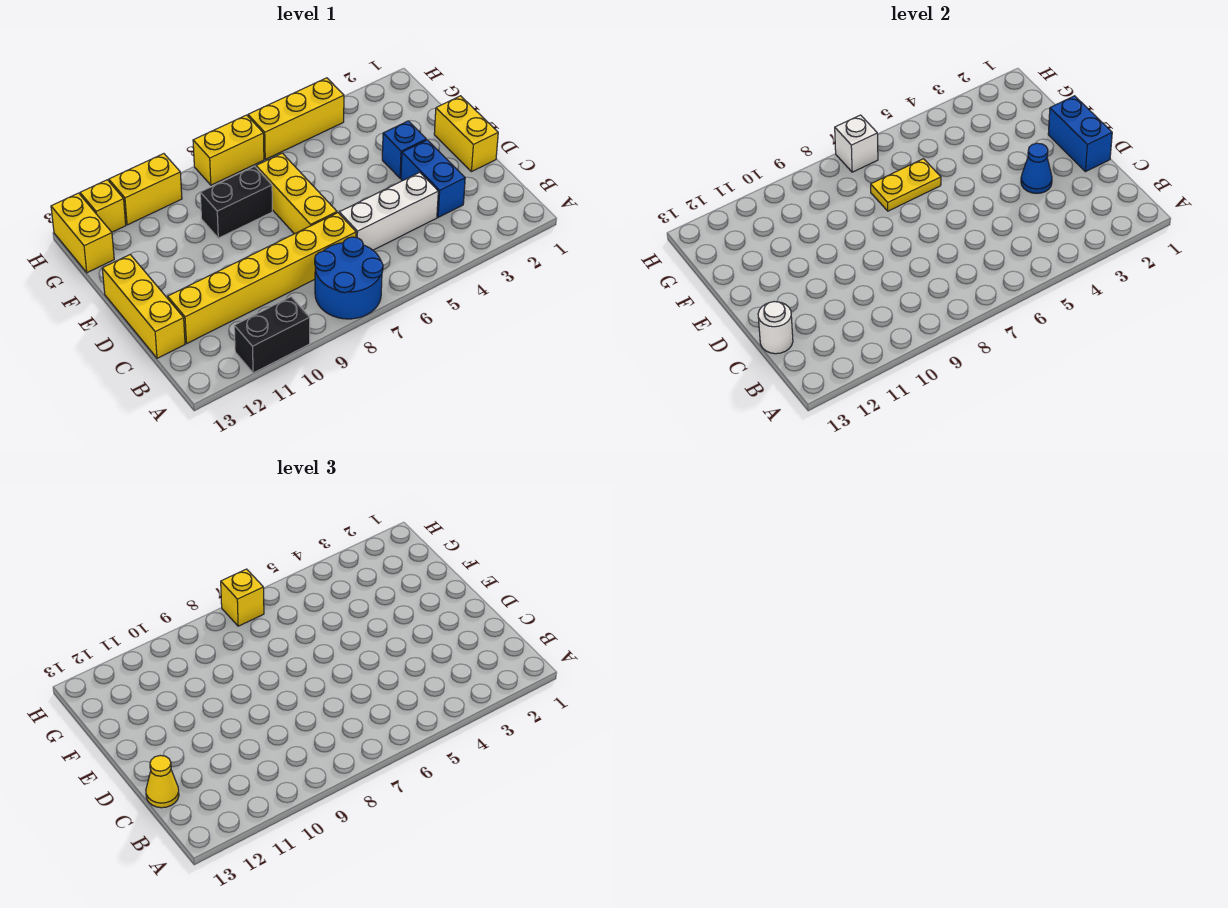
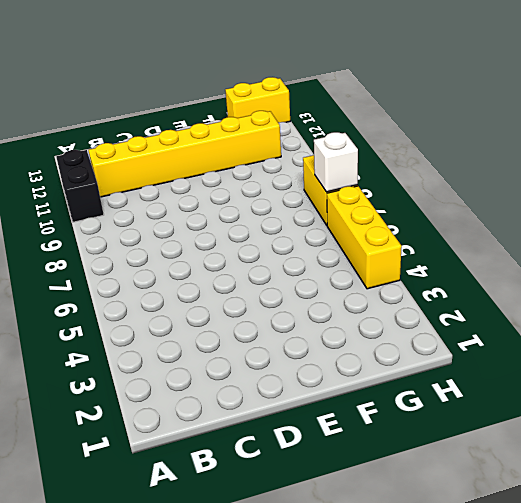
yellow 1x6 brick [88,111,281,197] -> yellow 1x6 brick turned to [168,213,356,343]
none -> blue 2x2 round brick [315,237,383,319]
none -> blue 1x2 brick [401,140,465,217]
none -> white 1x3 brick [339,172,438,250]

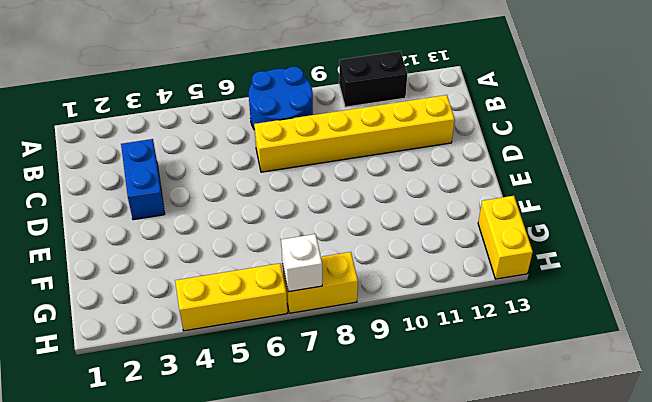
none -> white 1x3 brick [339,172,438,250]
none -> yellow 1x3 brick [102,255,185,358]
none -> yellow 1x2 brick [434,96,498,172]

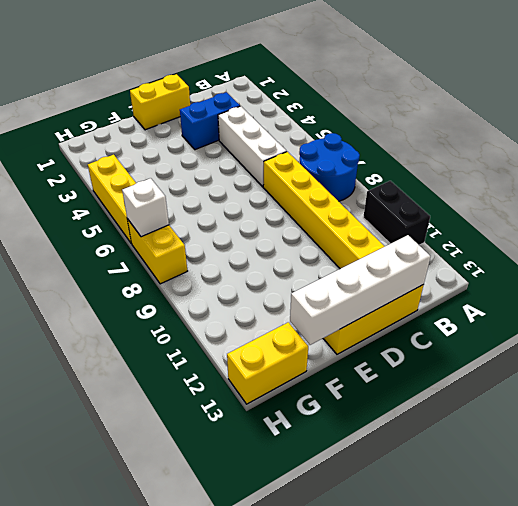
white 1x4 brick [290,235,431,345] -> white 1x1 round brick [758,302,793,354]
none -> yellow 1x3 brick [256,153,337,234]
none -> blue 1x1 brick [382,121,426,178]
none -> black 1x2 brick [200,166,272,238]

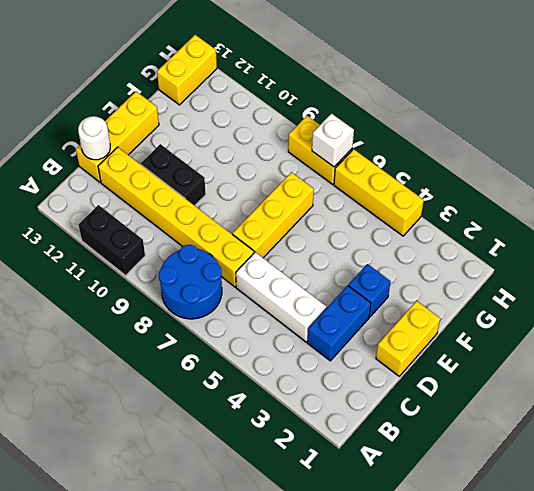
black 1x2 brick [141,144,206,206] -> black 1x2 brick moved to [200,166,272,238]
none -> yellow 1x2 brick [109,154,182,225]
none -> yellow 1x1 brick [80,180,126,232]
none -> blue 1x2 brick [1048,96,1112,172]

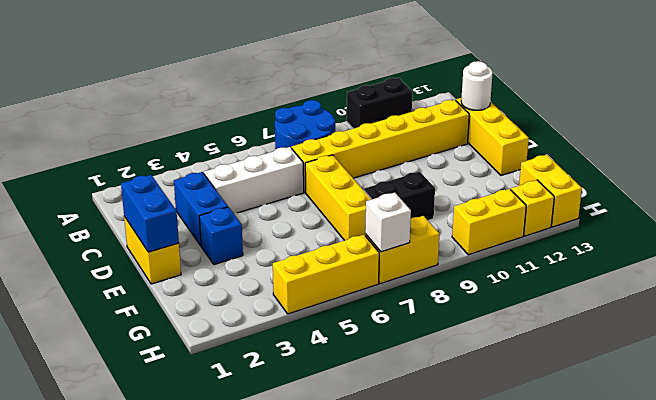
none -> blue 1x1 cone [1021,143,1052,193]
none -> yellow 1x2 plate [871,159,941,211]
none -> yellow 1x1 cone [146,756,179,808]

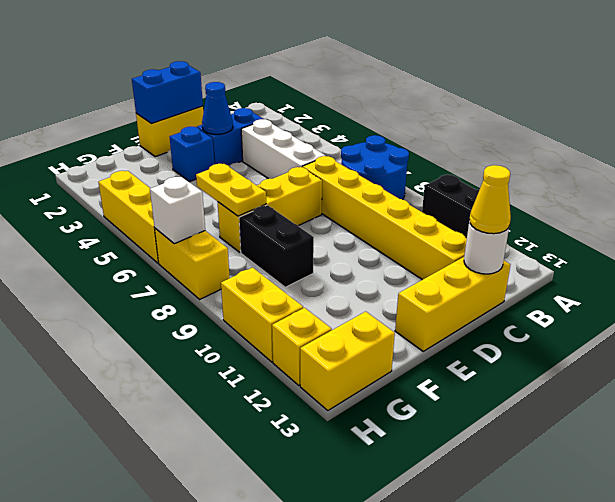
none -> yellow 1x1 brick [221,569,264,626]

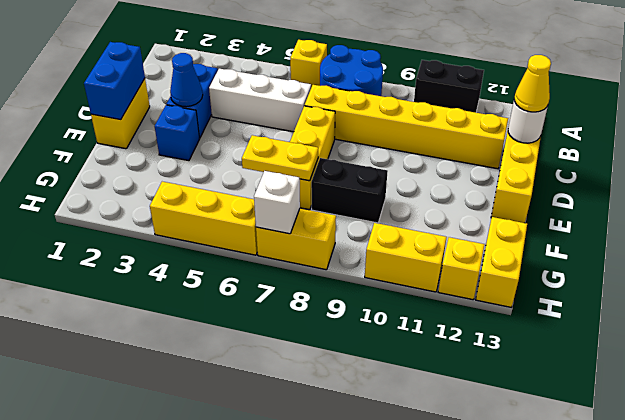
yellow 1x1 brick [290,40,327,87] -> yellow 1x1 brick moved to [221,569,264,626]

